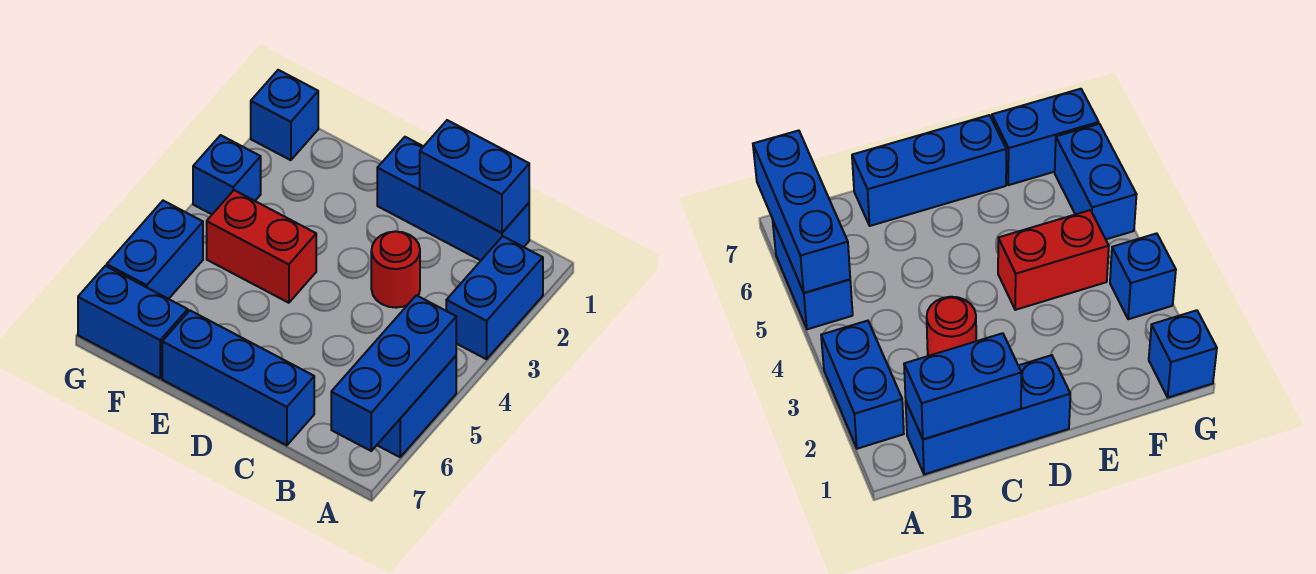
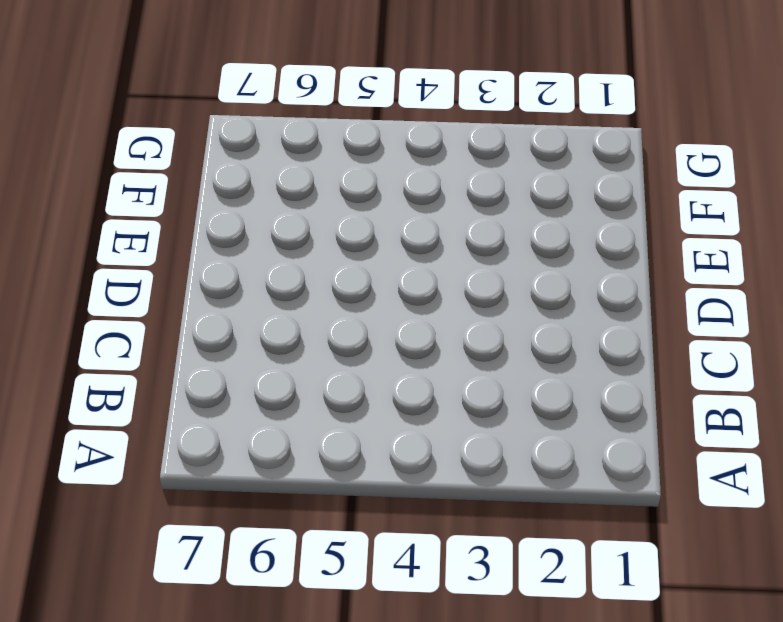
none -> blue 1x2 brick [446,236,543,359]
none -> blue 1x2 brick [377,356,456,457]
none -> blue 1x3 brick [377,137,529,261]

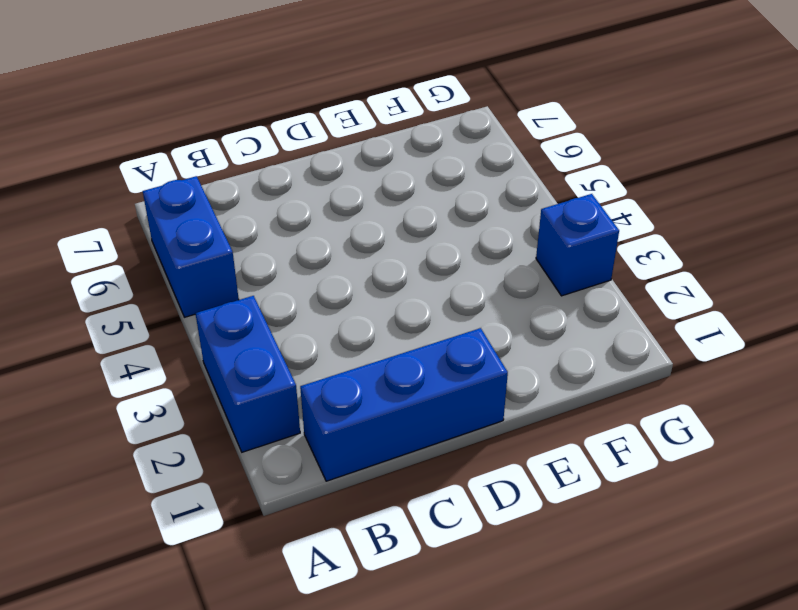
none -> red 1x1 round brick [371,232,420,308]
none -> blue 1x3 brick [162,311,314,445]
none -> red 1x2 brick [207,190,316,303]

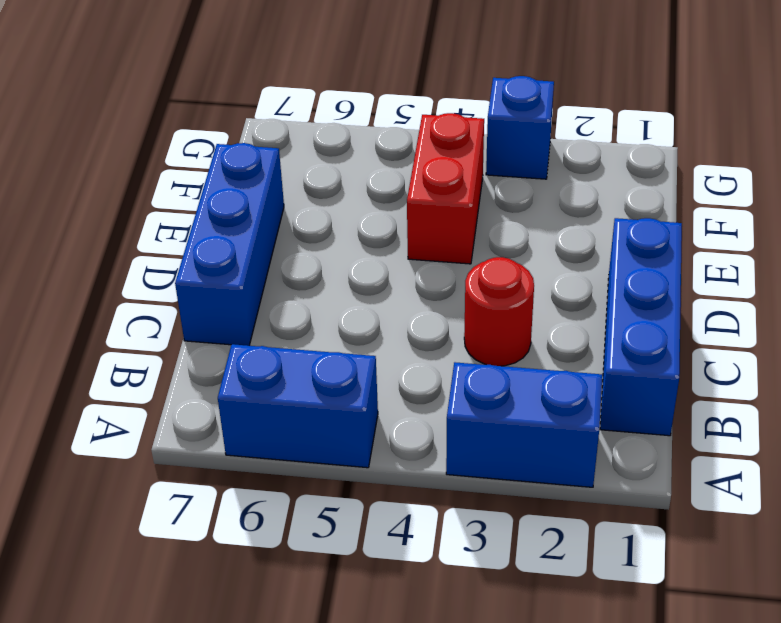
none -> blue 1x2 brick [78,266,188,378]
none -> blue 1x1 brick [251,70,318,160]
none -> blue 1x2 brick [107,201,203,299]

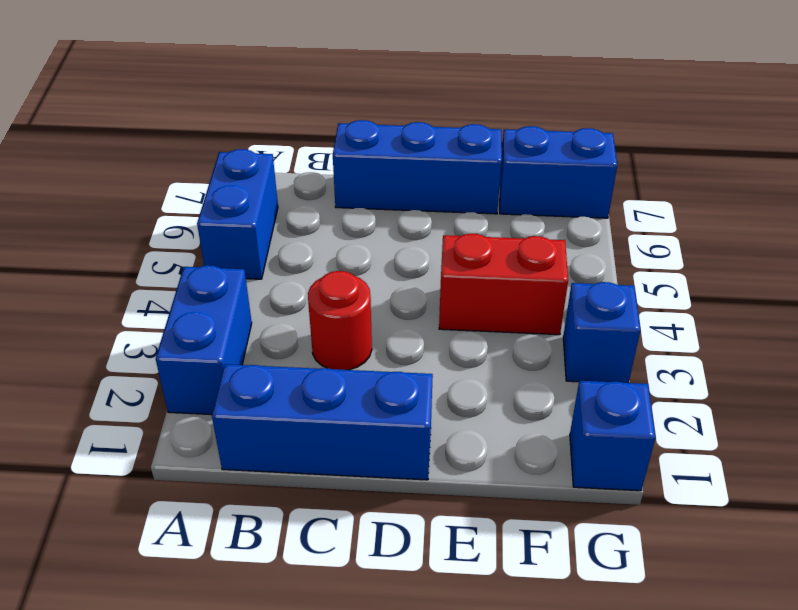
none -> blue 1x2 brick [107,201,203,299]
none -> blue 1x3 brick [331,295,456,451]
none -> blue 1x2 brick [420,120,529,233]

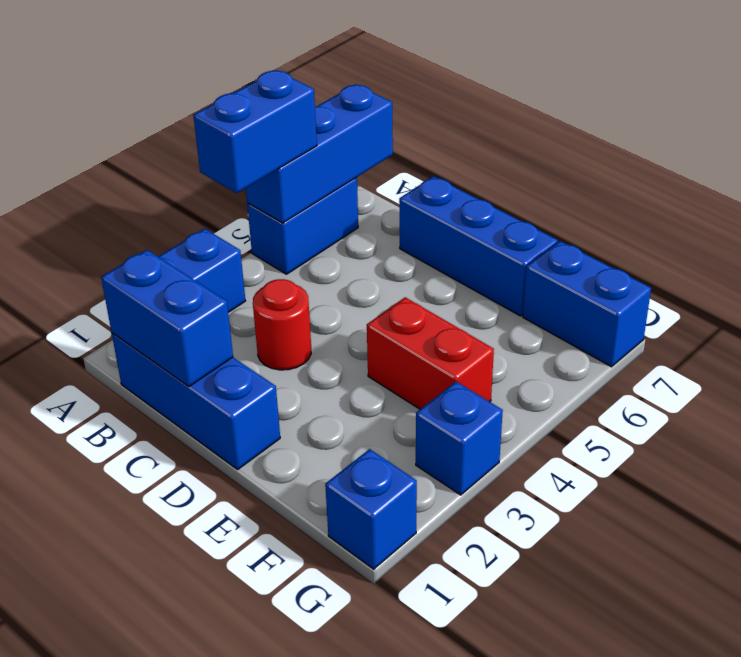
blue 1x2 brick [193,70,317,193] -> blue 1x2 brick moved to [107,201,203,299]

